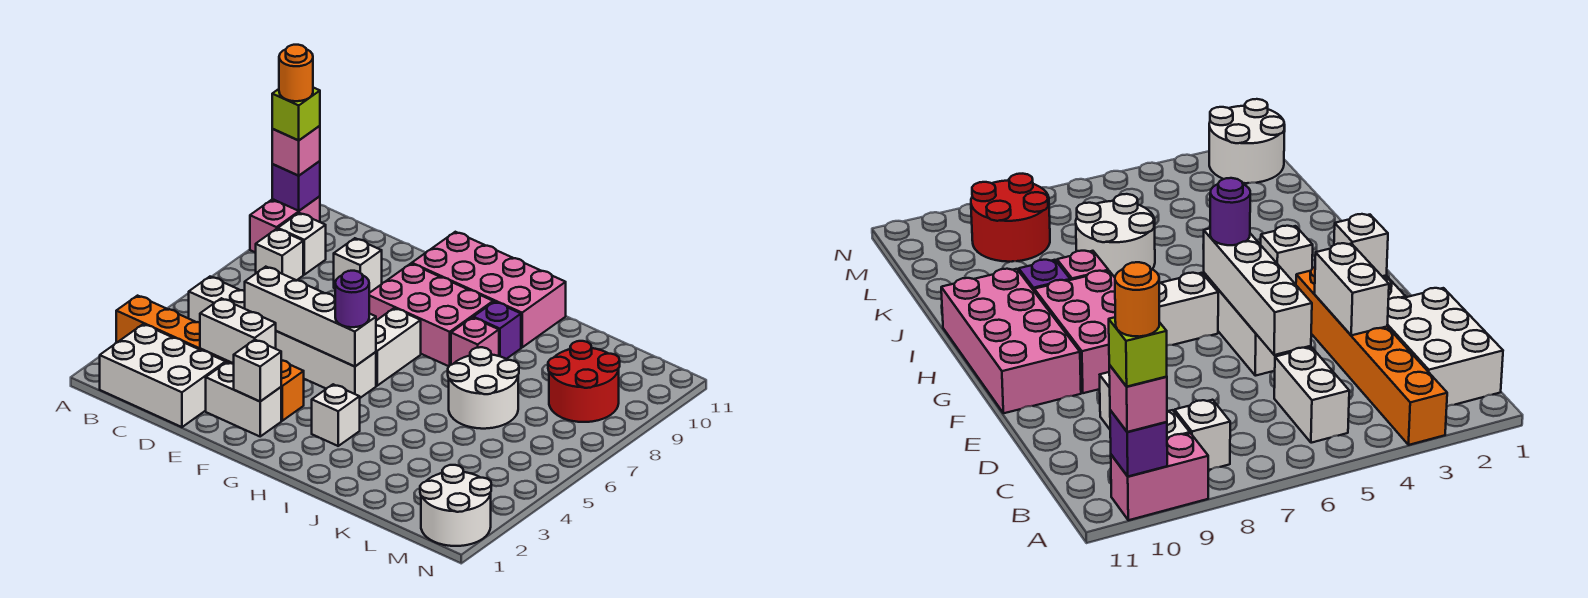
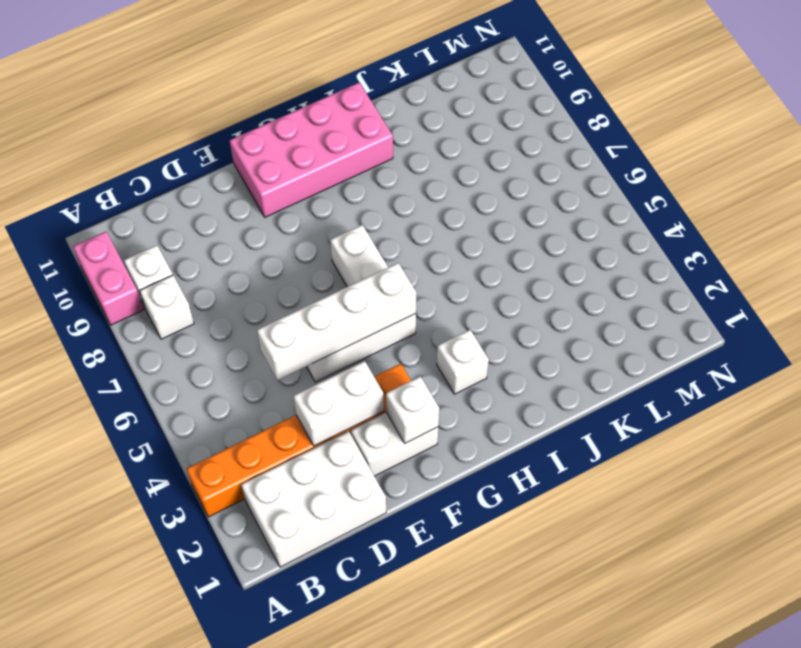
none -> white 1x2 brick [189,277,245,323]
none -> white 1x1 brick [334,238,382,293]
none -> pink 2x3 brick [369,264,493,366]

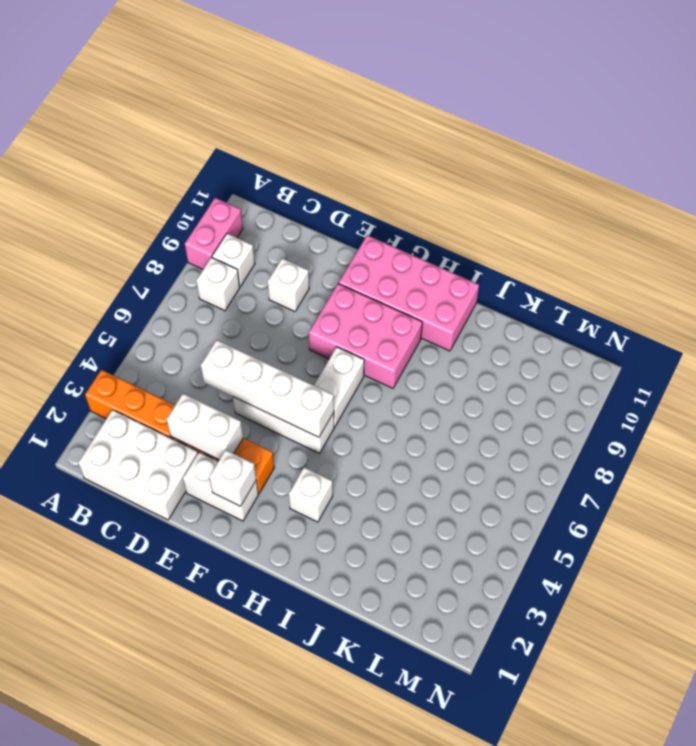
none -> white 1x2 brick [189,277,245,323]
none -> pink 1x1 brick [451,318,499,365]
none -> purple 1x1 brick [473,302,521,359]

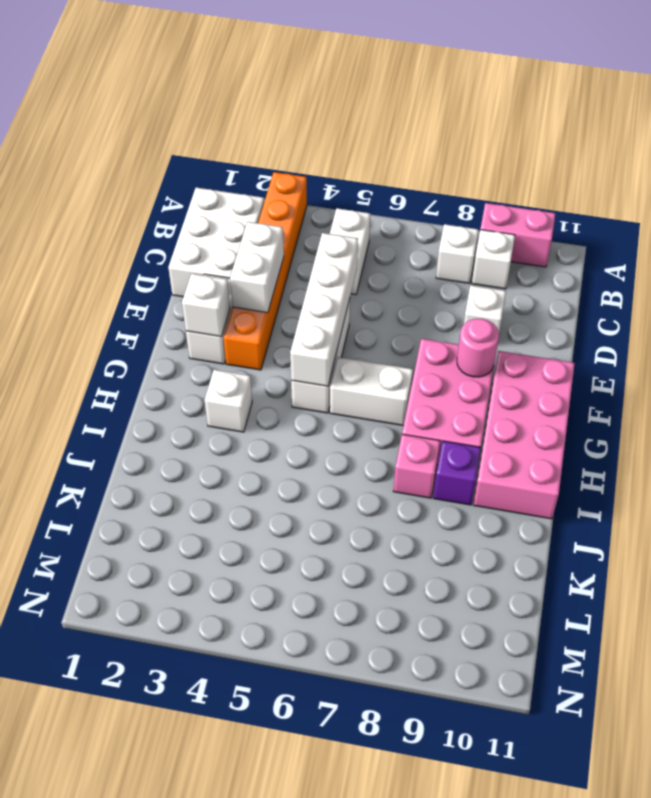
pink 1x1 round brick [457,319,499,377] -> none
none -> white 2x2 round brick [448,347,519,429]
none -> red 2x2 round brick [548,341,620,422]
none -> white 2x2 round brick [420,465,491,546]

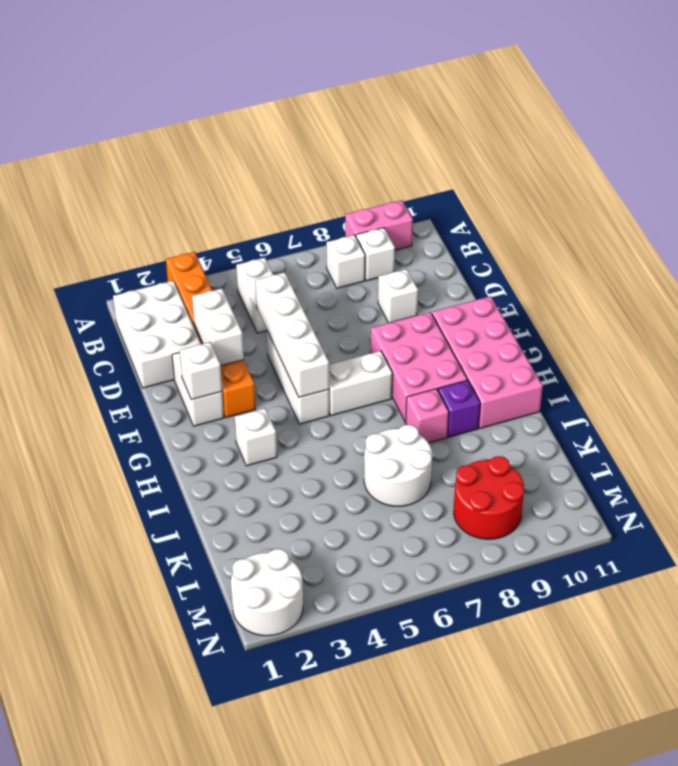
none -> purple 1x1 brick [272,161,320,211]
none -> pink 1x1 brick [272,126,320,176]
none -> purple 1x1 round brick [335,271,369,327]

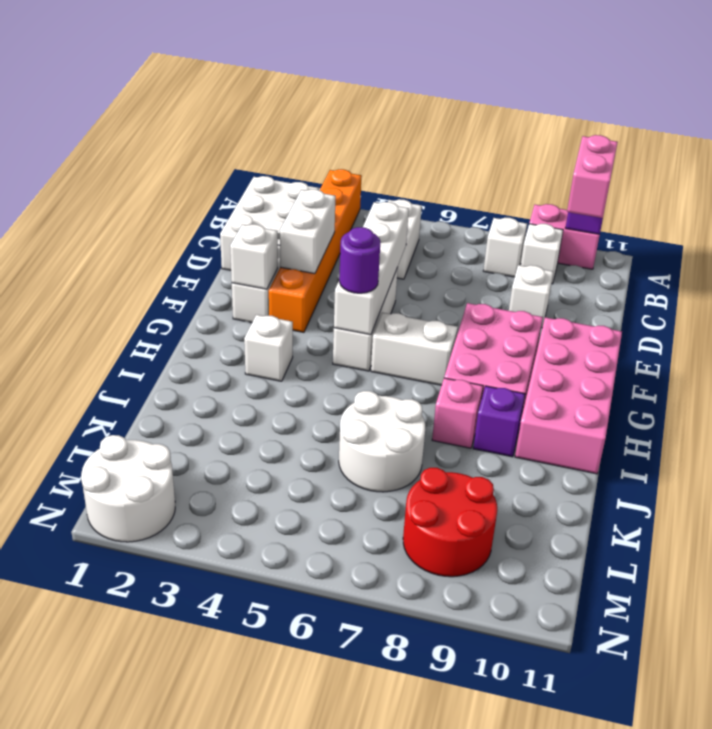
pink 1x2 brick [567,135,618,218] -> pink 1x1 brick [272,126,320,176]
none -> lime 1x1 brick [272,88,320,140]
none -> orange 1x1 round brick [279,45,313,101]

